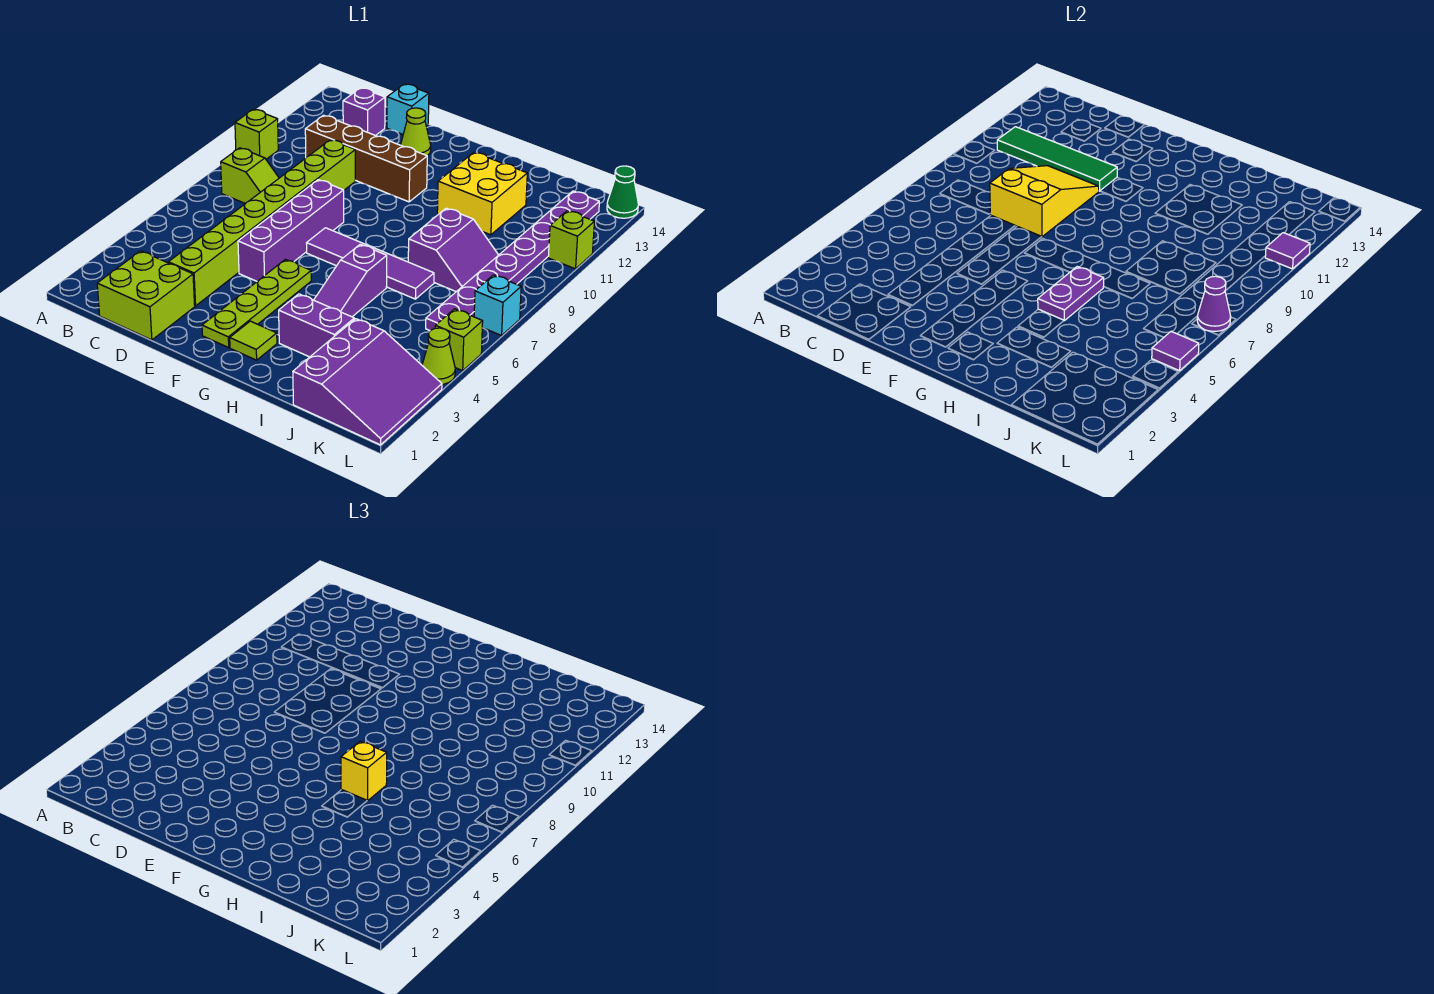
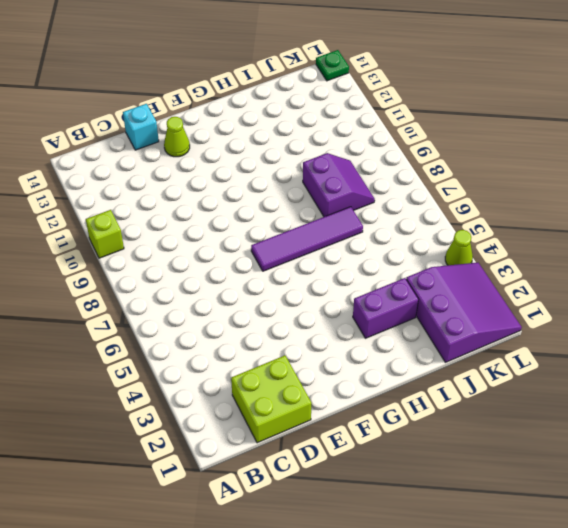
green 1x1 plate [316,50,349,81] -> green 1x1 cone [607,166,638,218]
none -> lime 1x2 slope [221,148,279,204]
none -> brown 1x4 brick [305,115,427,202]
none -> purple 1x1 brick [343,88,385,136]
none -> lime 1x8 brick [168,140,355,306]

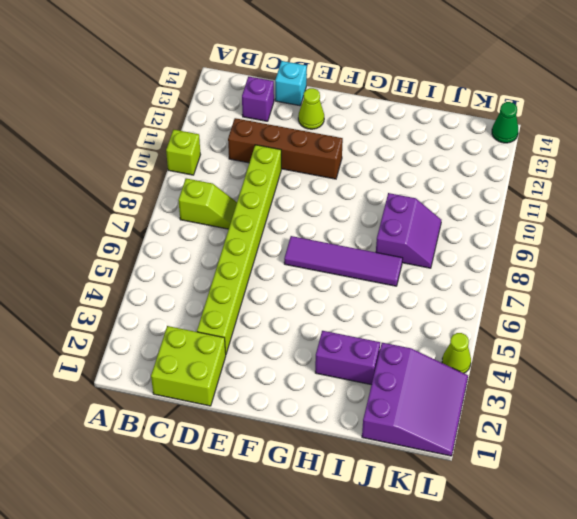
none -> purple 1x4 brick [238,180,344,281]
none -> lime 1x4 plate [202,259,311,348]
none -> lime 1x1 tile [230,321,277,360]
none -> purple 1x3 slope [314,244,387,317]

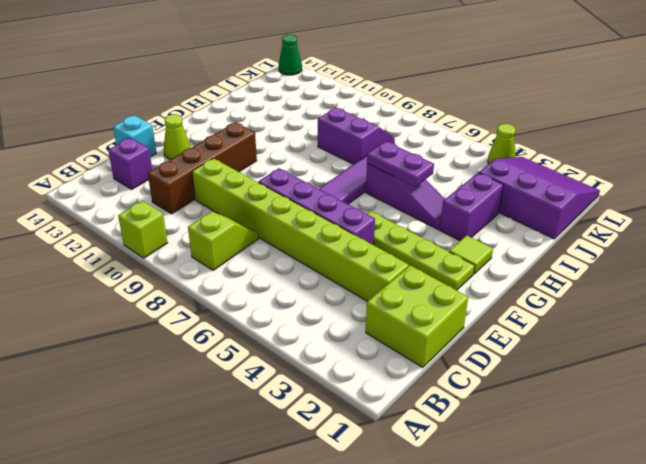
none -> yellow 2x2 brick [437,152,527,235]
none -> purple 1x8 plate [426,191,599,331]
none -> lime 1x1 brick [435,309,483,371]
none -> cyan 1x1 brick [474,275,521,336]

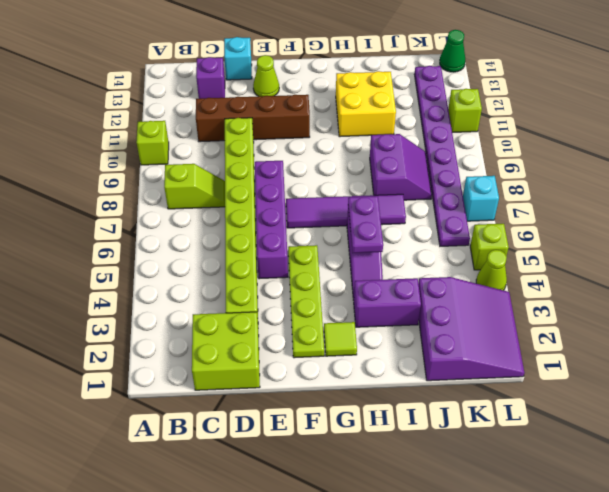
none -> green 1x4 tile [997,127,1117,191]
none -> yellow 2x3 slope [990,166,1099,237]
none -> purple 1x1 tile [1152,331,1199,371]
none -> purple 1x1 cone [1197,276,1231,331]

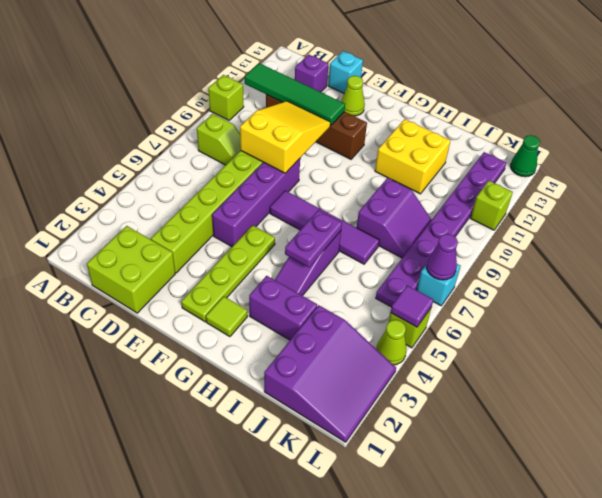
none -> purple 1x1 tile [1265,233,1310,269]
none -> yellow 1x1 brick [341,741,387,801]

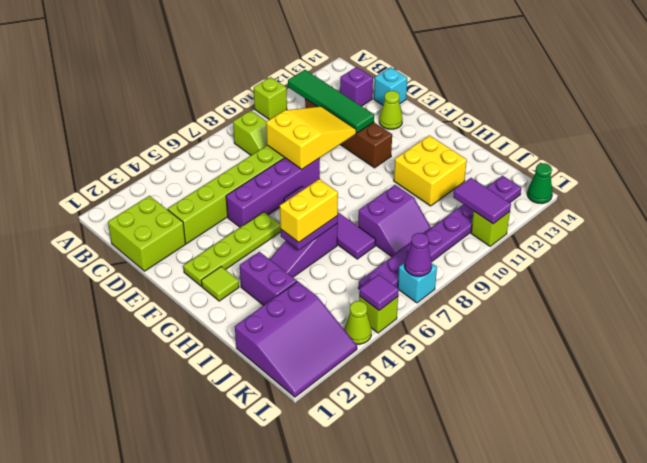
yellow 1x2 brick [280,179,338,242] -> yellow 1x1 brick [341,741,387,801]
purple 1x2 tile [453,178,511,224] -> purple 1x1 tile [1265,233,1310,269]

